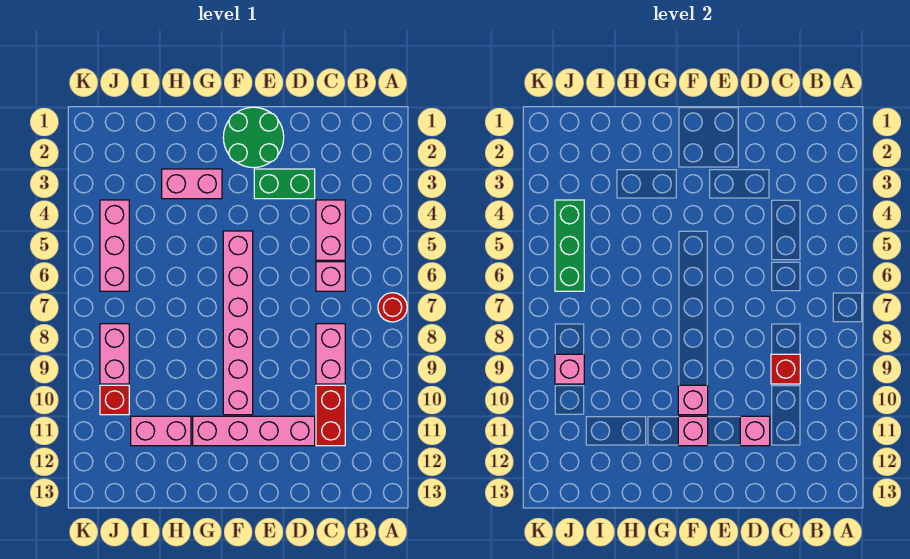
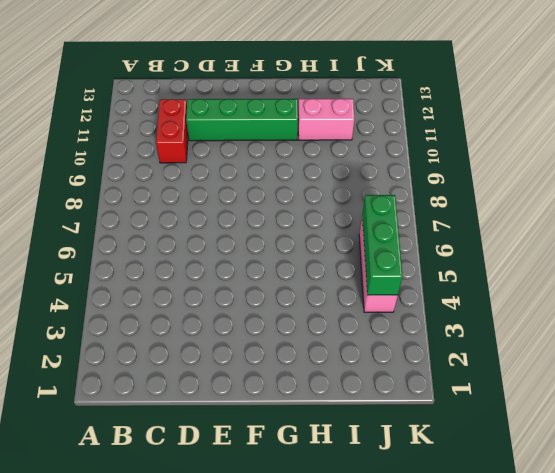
green 1x4 brick [186,99,298,141] -> pink 1x4 brick [193,416,315,446]
none -> red 1x1 round brick [378,293,407,322]
none -> pink 1x2 brick [316,200,345,260]
none -> pink 1x1 brick [316,262,345,291]

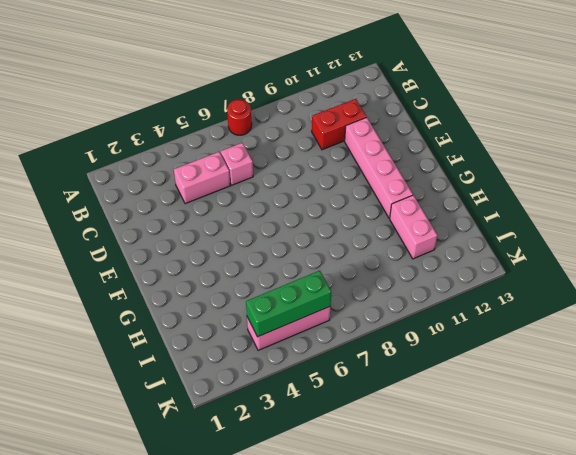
none -> pink 1x2 brick [316,324,345,384]
none -> green 1x2 brick [254,169,315,199]
none -> green 2x2 round brick [223,107,284,168]

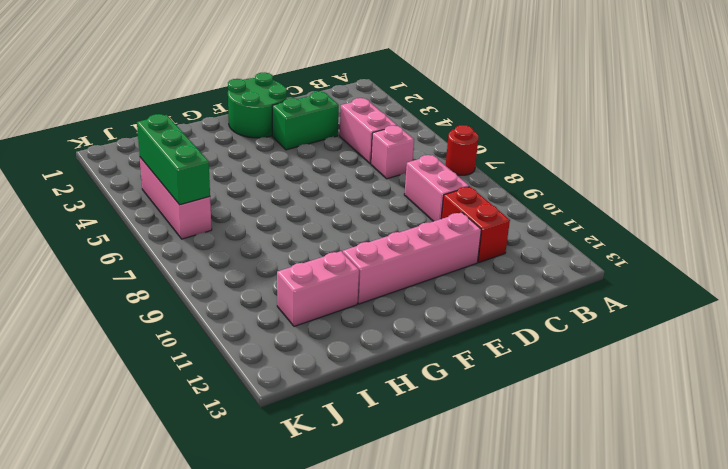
none -> pink 1x6 brick [223,231,253,415]
none -> pink 1x2 brick [162,169,222,199]
none -> pink 1x2 brick [100,324,129,384]

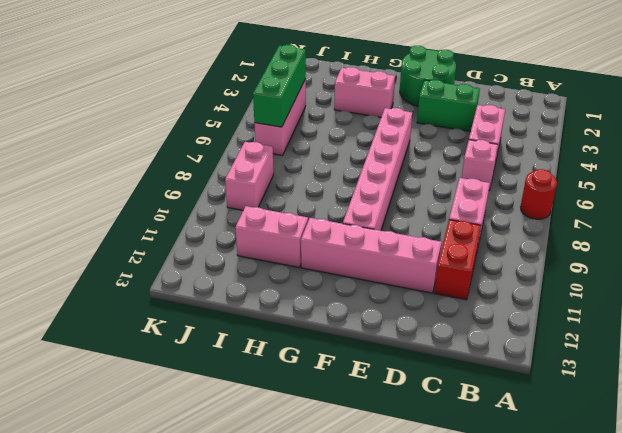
none -> red 1x1 brick [100,385,129,415]
none -> red 1x1 brick [771,354,800,384]
none -> pink 1x1 brick [740,416,770,446]

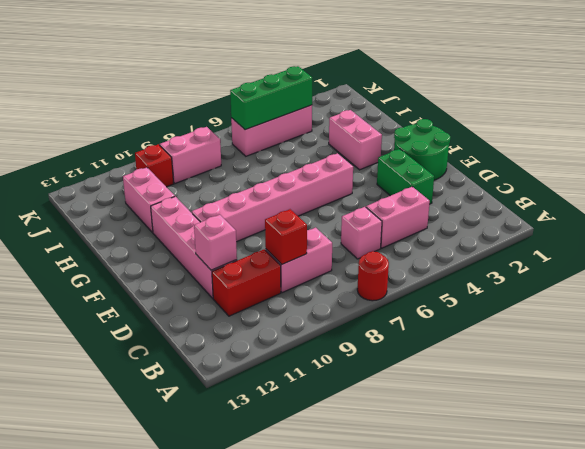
none -> pink 1x1 brick [678,385,708,415]
none -> pink 1x1 brick [678,416,708,446]
none -> pink 1x1 brick [555,354,584,384]

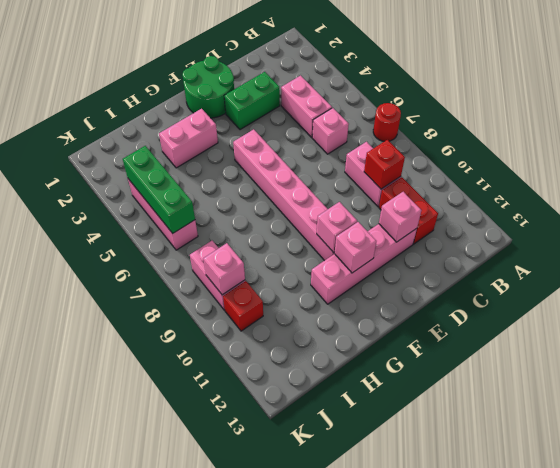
none -> pink 1x2 brick [131,416,191,446]

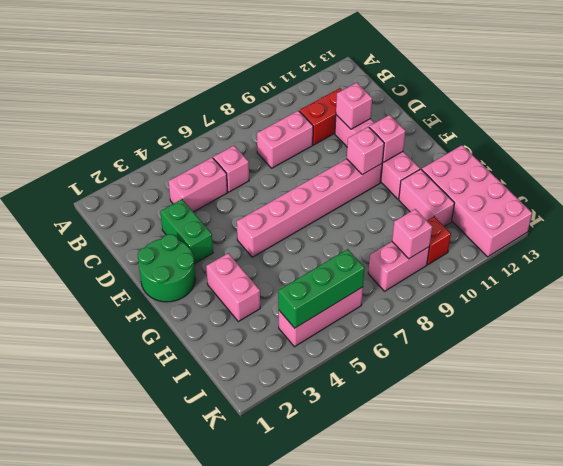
pink 2x4 brick [422,145,532,257] -> none
none -> red 1x1 round brick [378,293,407,322]
none -> red 1x1 brick [771,354,800,384]

